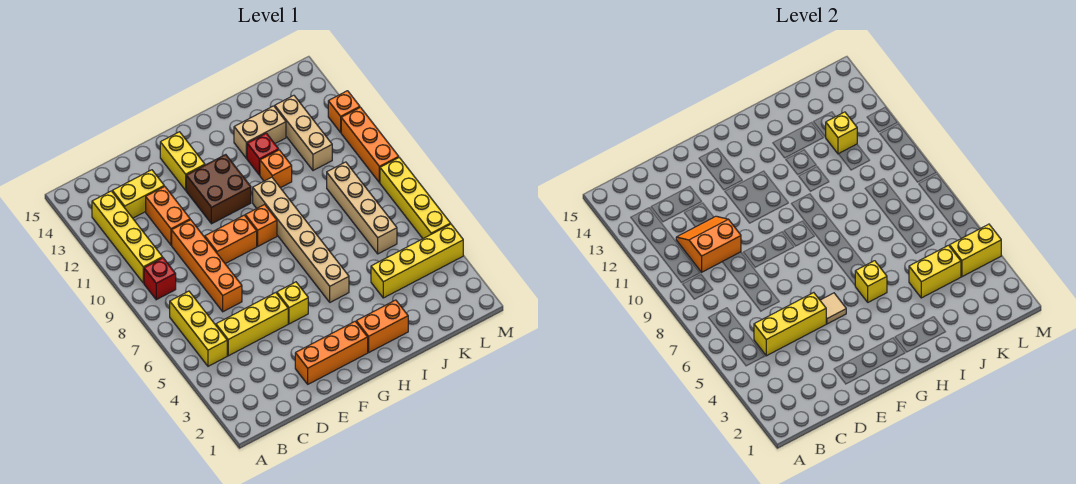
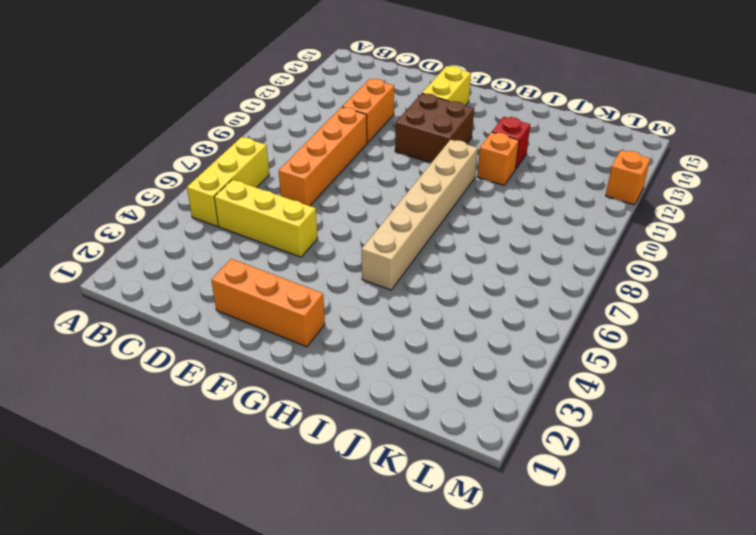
none -> red 1x1 brick [144,258,176,300]
none -> yellow 1x4 brick [92,191,163,283]
none -> yellow 1x2 brick [112,170,164,218]
none -> orange 1x2 brick [205,215,257,264]

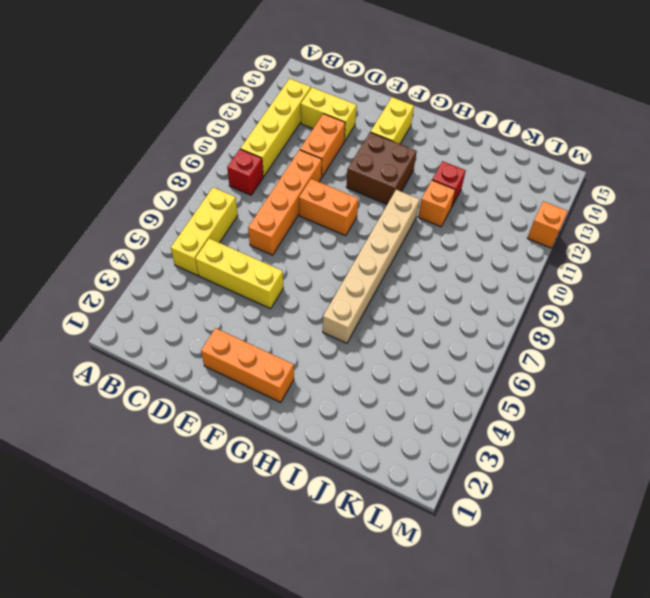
none -> yellow 1x1 brick [277,282,308,324]
none -> orange 1x1 brick [245,205,277,246]
none -> orange 1x2 brick [356,300,408,352]
none -> tan 1x2 brick [234,106,286,159]

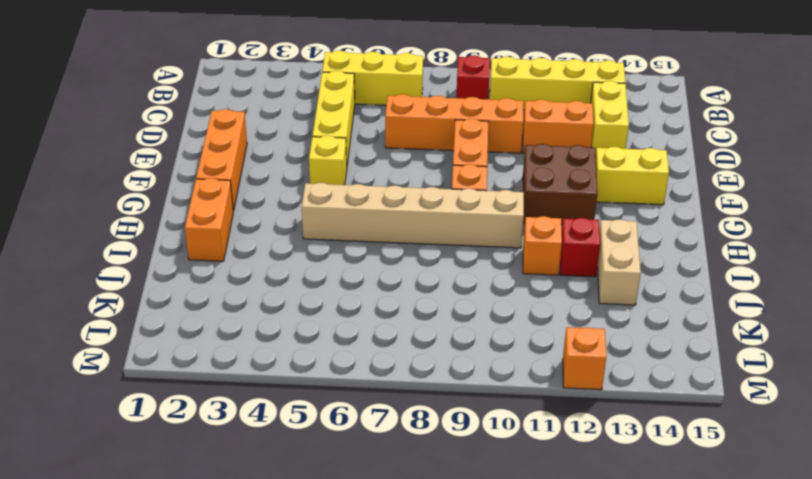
none -> yellow 1x4 brick [371,224,463,298]
none -> tan 1x4 brick [327,162,397,254]
none -> tan 1x3 brick [275,95,332,171]
none -> yellow 1x4 brick [380,158,451,238]

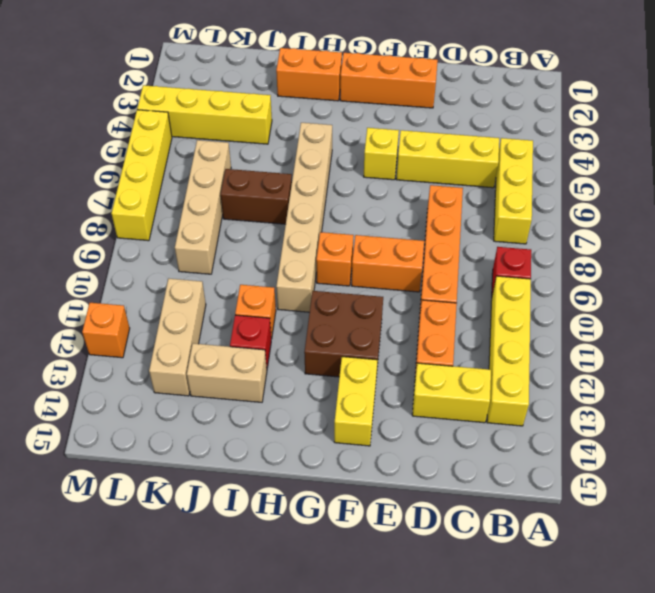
brown 1x2 brick [221,169,292,224] -> none
none -> orange 1x3 brick [341,107,399,183]
none -> yellow 1x3 brick [754,293,826,356]
none -> orange 2x2 slope [676,216,741,272]
none -> tan 1x1 tile [820,293,846,324]

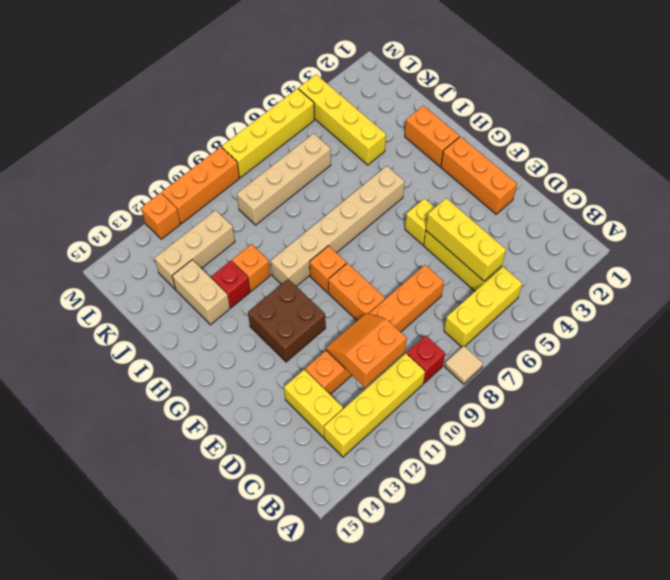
tan 1x1 tile [445,346,483,384] -> tan 1x1 tile moved to [820,293,846,324]
orange 2x2 slope [326,313,407,387] -> orange 2x2 slope turned to [676,216,741,272]
none -> yellow 1x2 brick [160,132,205,190]
none -> yellow 1x1 brick [855,261,887,302]
none -> yellow 1x2 brick [909,245,961,298]
none -> yellow 1x1 brick [826,112,857,154]

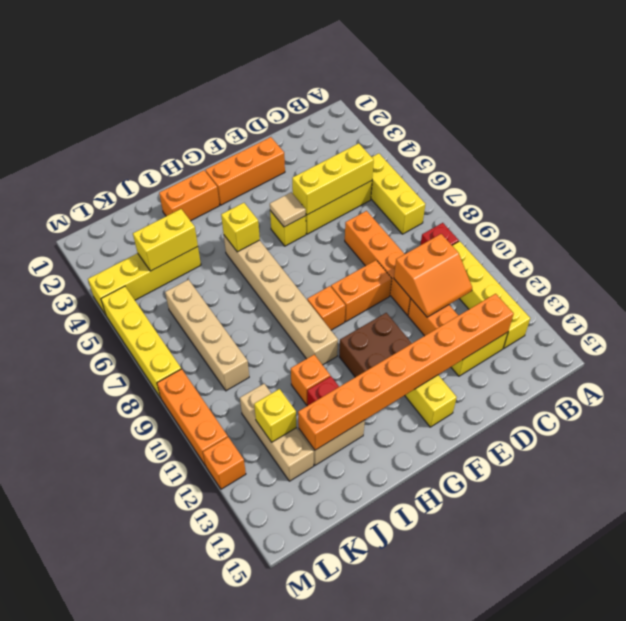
orange 1x8 brick [298,294,514,450] -> none
none -> yellow 1x2 brick [950,224,1001,277]

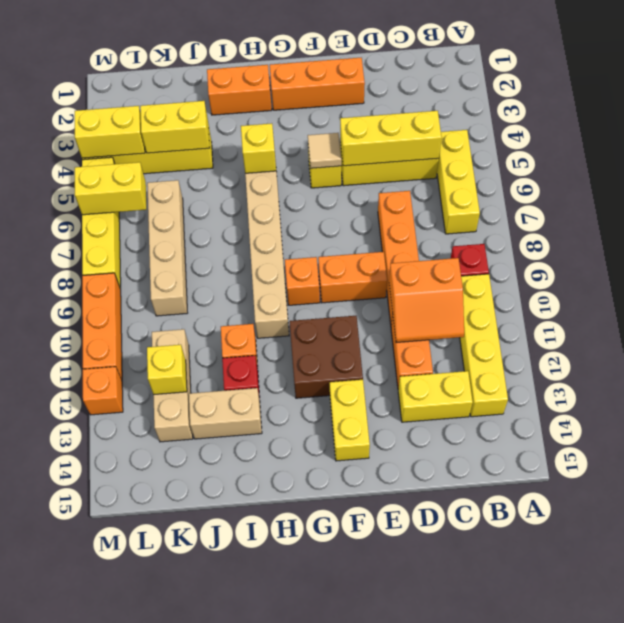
yellow 1x2 brick [75,162,146,215] -> none

